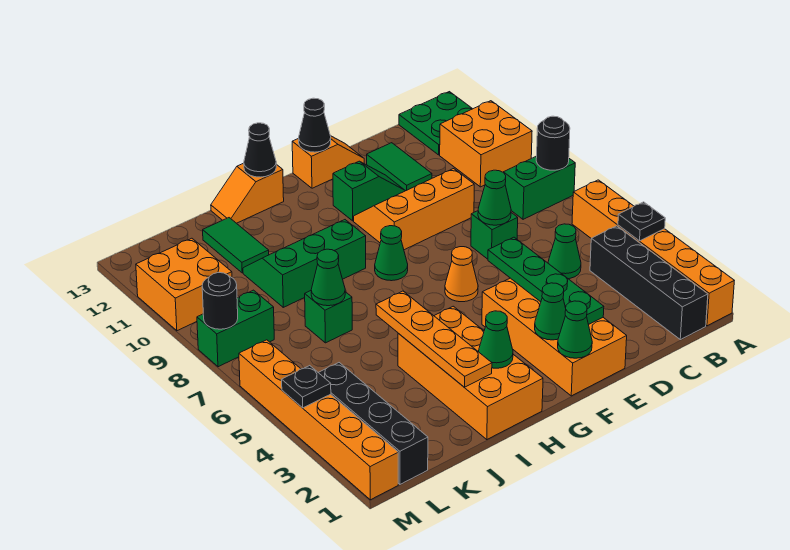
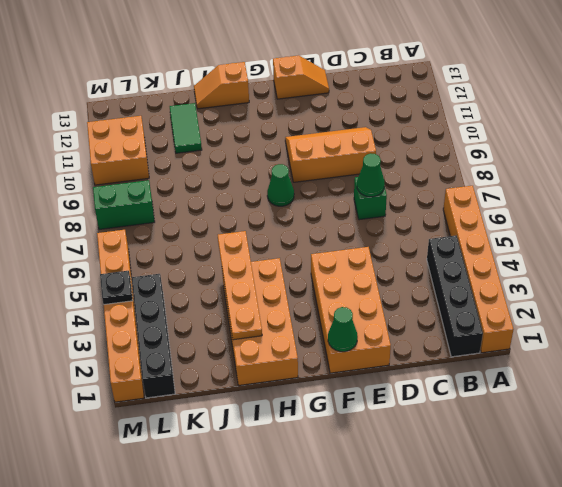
none -> green 1x2 brick [503,156,575,219]
none -> orange 2x2 brick [440,101,532,187]
none -> green 2x2 plate [399,92,472,155]
none -> green 1x1 cone [548,224,581,279]

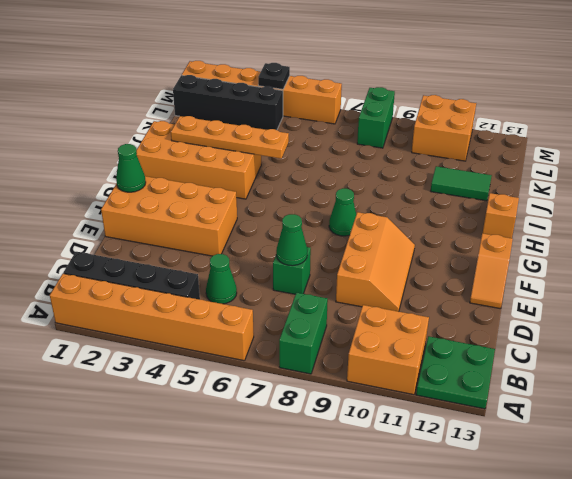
none -> green 1x2 tile [367,143,432,191]
none -> green 1x2 slope [333,161,405,221]
none -> orange 1x1 cone [445,247,478,302]
none -> green 2x3 slope [243,220,366,307]

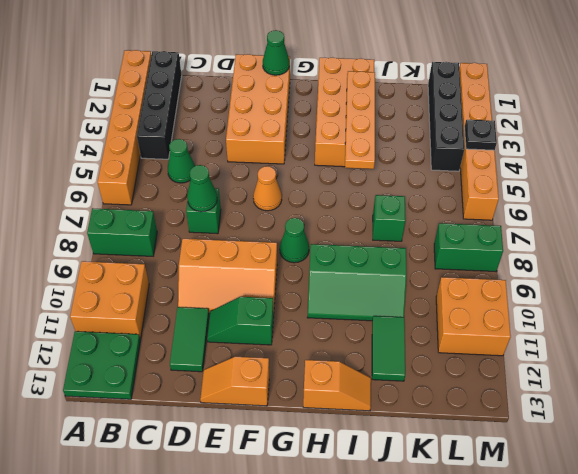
none -> black 1x1 plate [618,202,665,241]
none -> black 1x1 round brick [536,116,570,170]
none -> green 1x4 plate [488,237,604,324]
none -> green 1x1 cone [535,283,566,340]

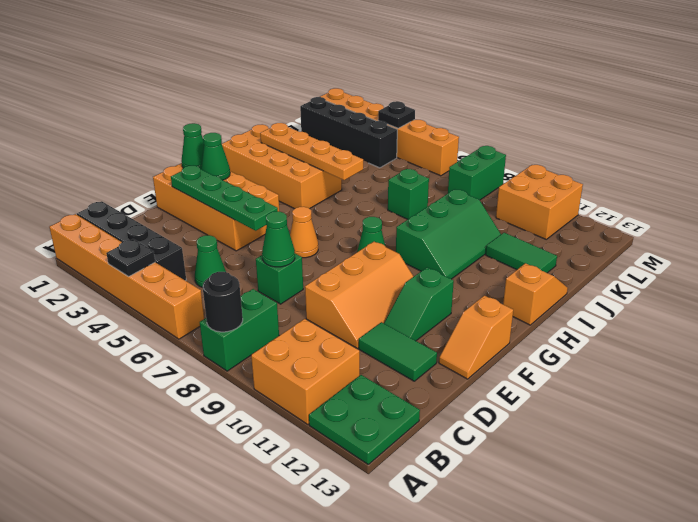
none -> black 1x1 cone [299,98,331,152]
none -> green 1x1 cone [479,311,513,368]
none -> black 1x1 cone [244,123,276,177]
none -> green 1x1 cone [311,249,345,306]

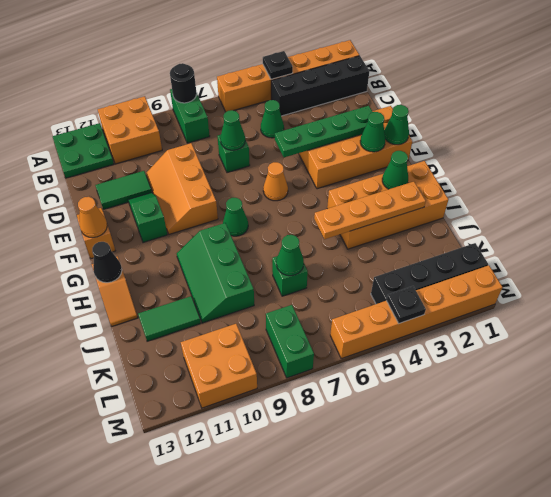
orange 1x1 cone [78,197,107,238] -> black 1x1 cone [299,98,331,152]
none -> black 1x1 round brick [202,273,238,329]

